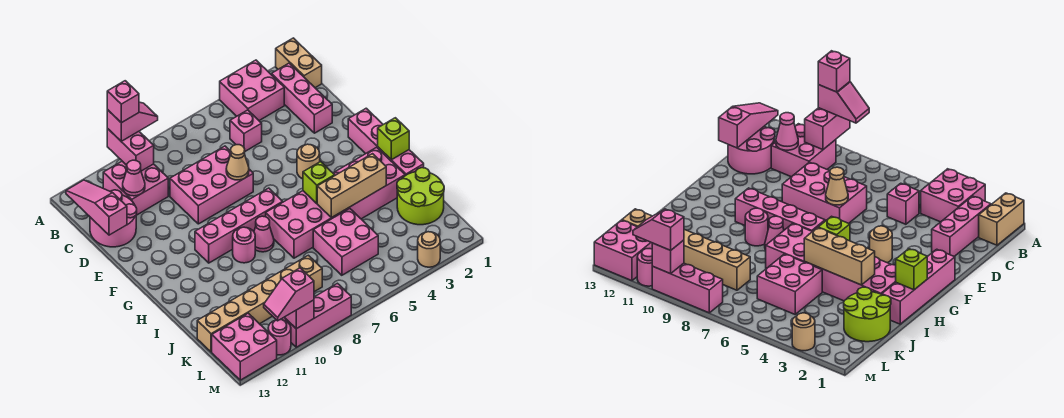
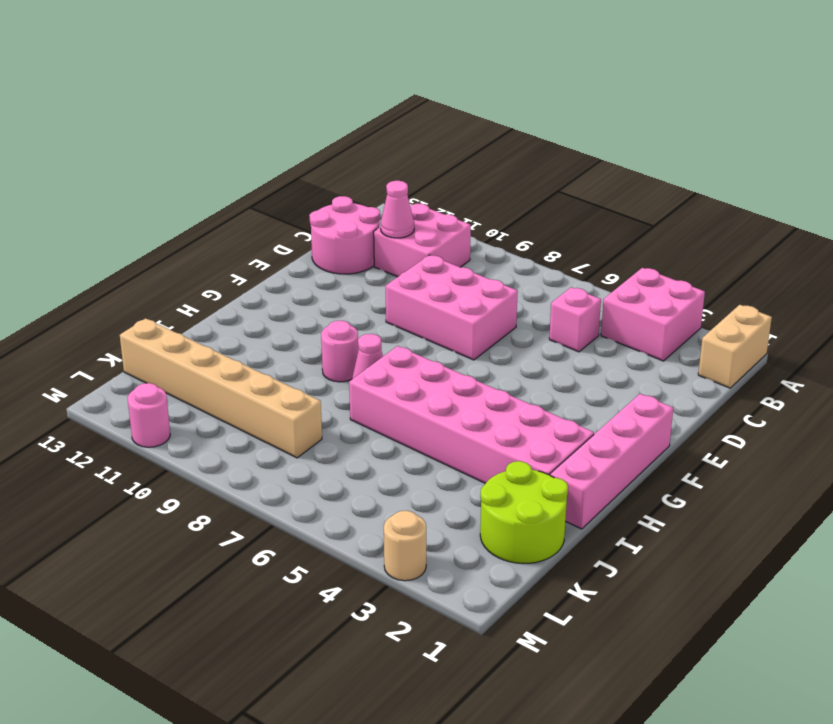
none -> pink 1x3 brick [271,63,332,133]
none -> tan 1x1 round brick [297,144,320,179]
none -> pink 1x4 brick [195,188,283,263]
none -> pink 2x2 brick [313,208,378,275]

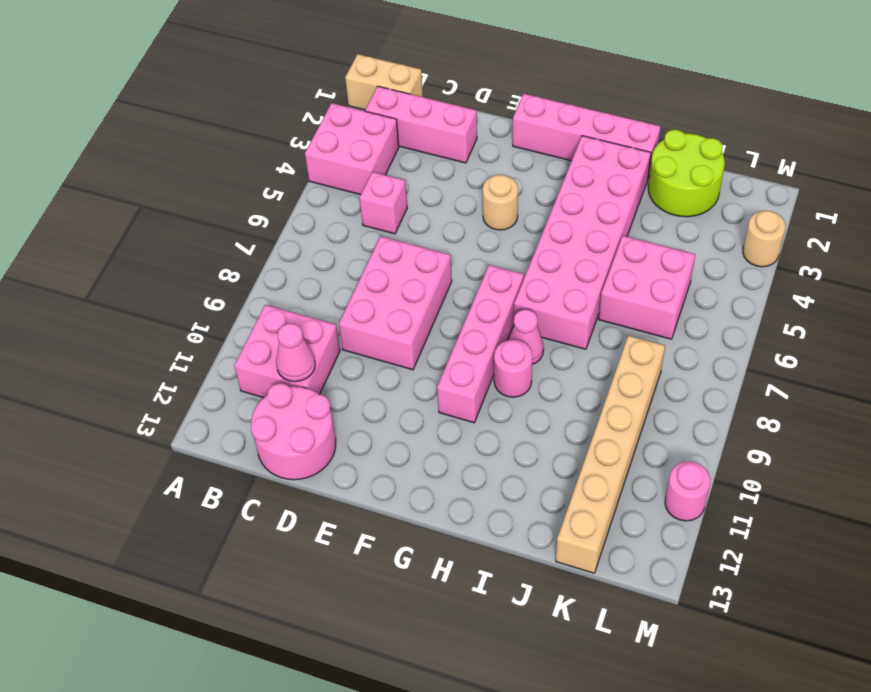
none -> pink 2x2 brick [212,313,277,380]
none -> pink 1x3 brick [282,283,351,347]
none -> pink 1x2 brick [107,128,154,171]
none -> pink 1x3 slope [66,180,127,235]

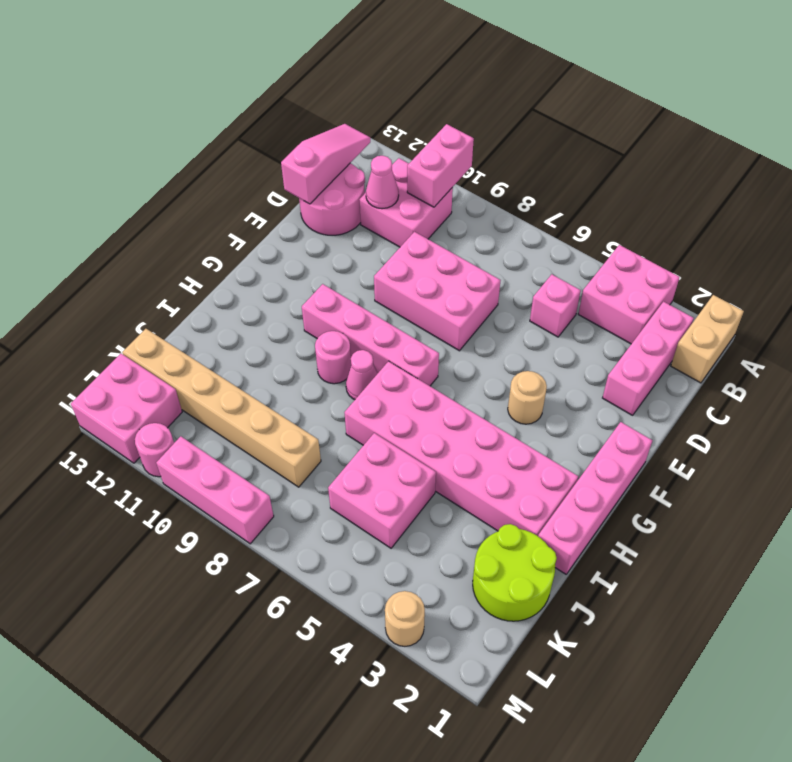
none -> tan 1x1 cone [226,145,249,180]
none -> lime 1x1 brick [378,118,409,160]
none -> lime 1x1 brick [303,162,335,203]
none -> tan 1x3 brick [317,154,386,218]

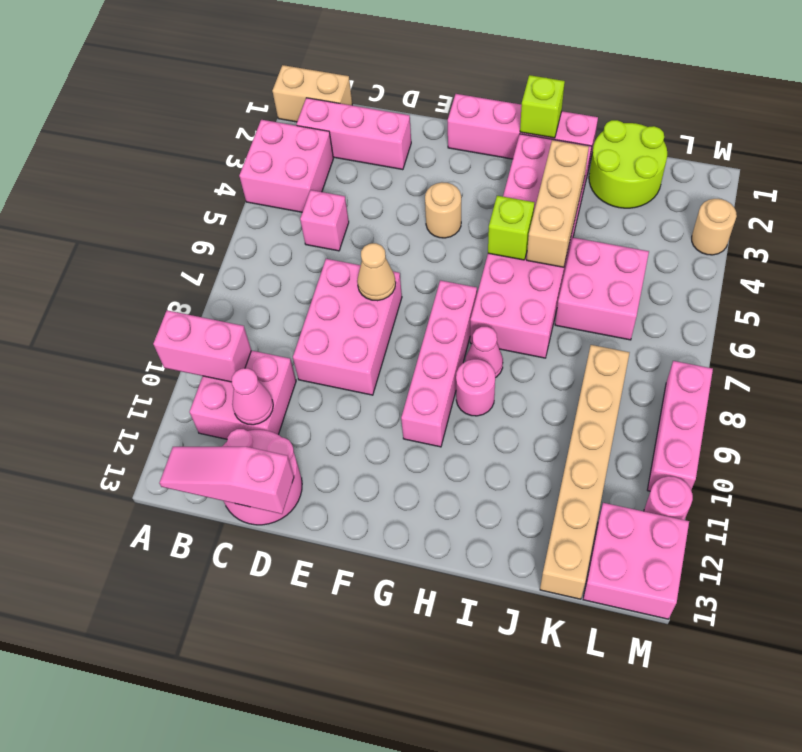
none -> pink 1x1 brick [284,300,314,329]
none -> pink 1x2 slope [107,102,158,141]
none -> pink 1x2 slope [264,268,314,321]
none -> pink 1x1 brick [107,81,139,123]

